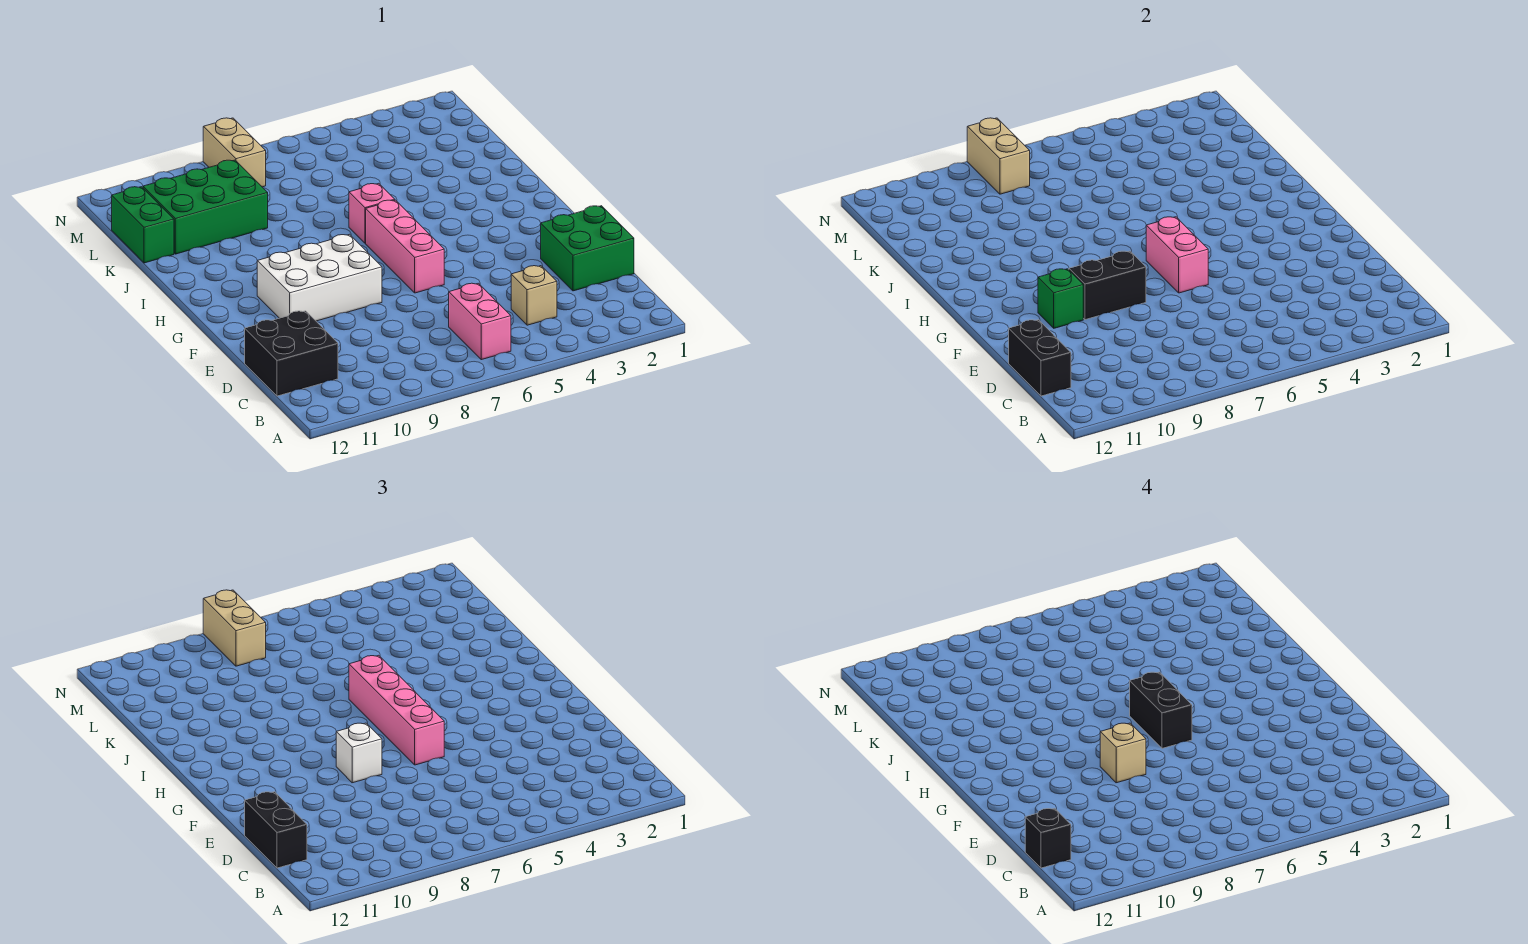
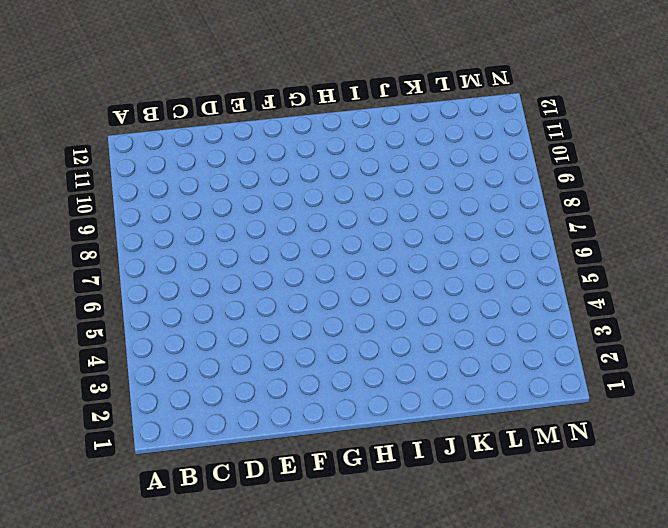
none -> pink 1x2 brick [449,283,511,360]
none -> tan 1x1 brick [511,266,557,325]
none -> black 2x2 brick [245,311,338,396]

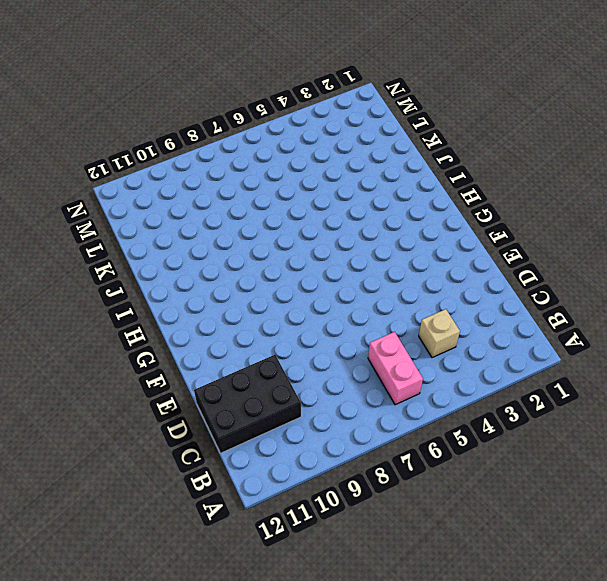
black 2x3 brick [194,355,301,453] -> black 2x2 brick [245,311,338,396]
none -> green 2x2 brick [541,206,634,291]
none -> pink 1x3 brick [366,200,444,293]
none -> white 2x3 brick [257,234,382,321]

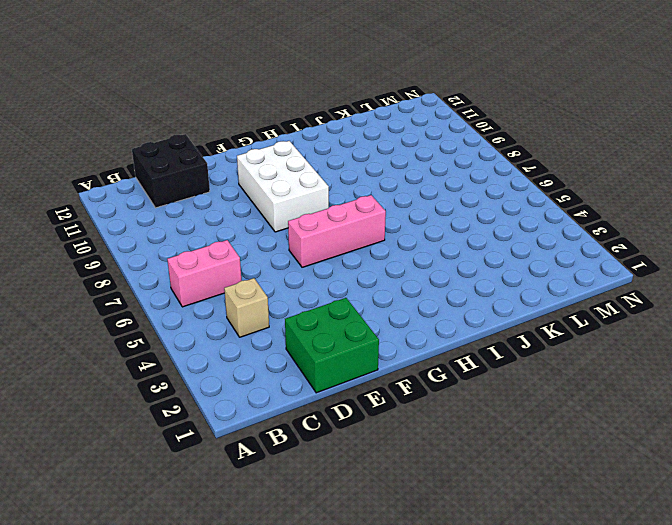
none -> pink 1x1 brick [349,183,395,243]
none -> green 2x3 brick [143,160,268,254]
none -> green 1x2 brick [112,187,174,263]

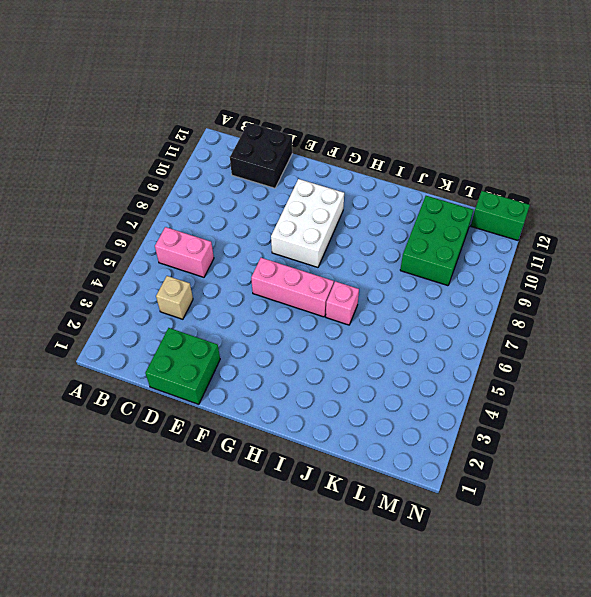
green 1x2 brick [471,191,530,240] -> green 1x2 brick moved to [112,187,174,263]
none -> tan 1x2 brick [203,118,266,187]
none -> black 1x2 brick [1009,320,1071,396]
none -> pink 1x2 brick [1146,217,1208,293]

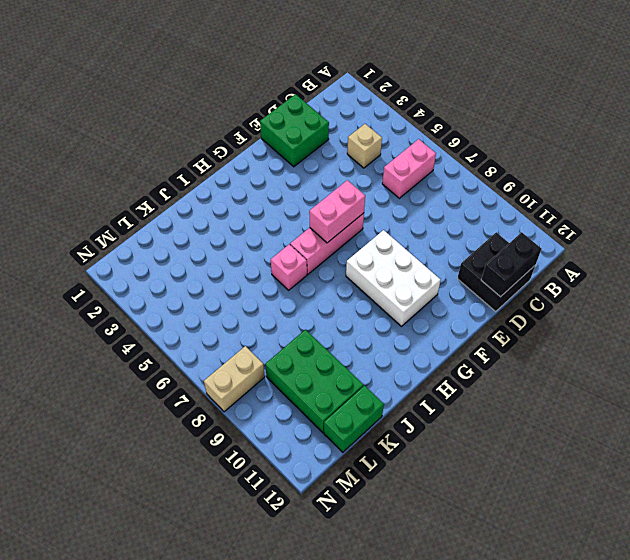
none -> black 1x2 brick [1069,251,1146,320]
none -> green 1x1 brick [1038,269,1083,328]
none -> tan 1x2 brick [967,118,1030,194]

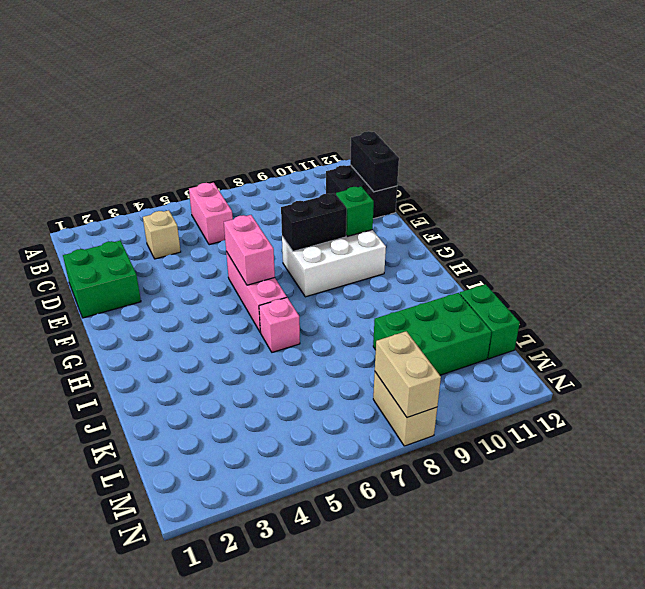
none -> black 1x2 brick [245,792,307,868]
none -> pink 1x4 brick [349,655,444,765]
none -> white 1x1 brick [336,723,382,783]

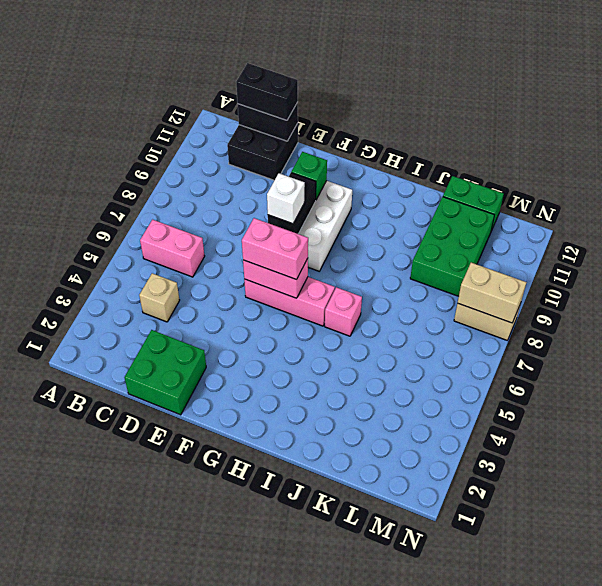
pink 1x2 brick [242,218,308,280] -> pink 1x4 brick [349,655,444,765]
none -> tan 1x2 brick [203,590,266,666]
none -> black 1x1 brick [1025,808,1071,868]
none -> tan 1x1 brick [1100,723,1146,783]

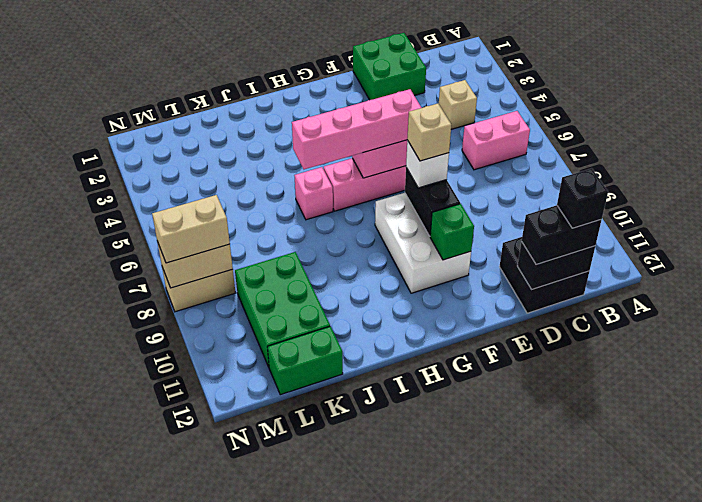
none -> black 1x2 brick [1130,672,1192,748]

